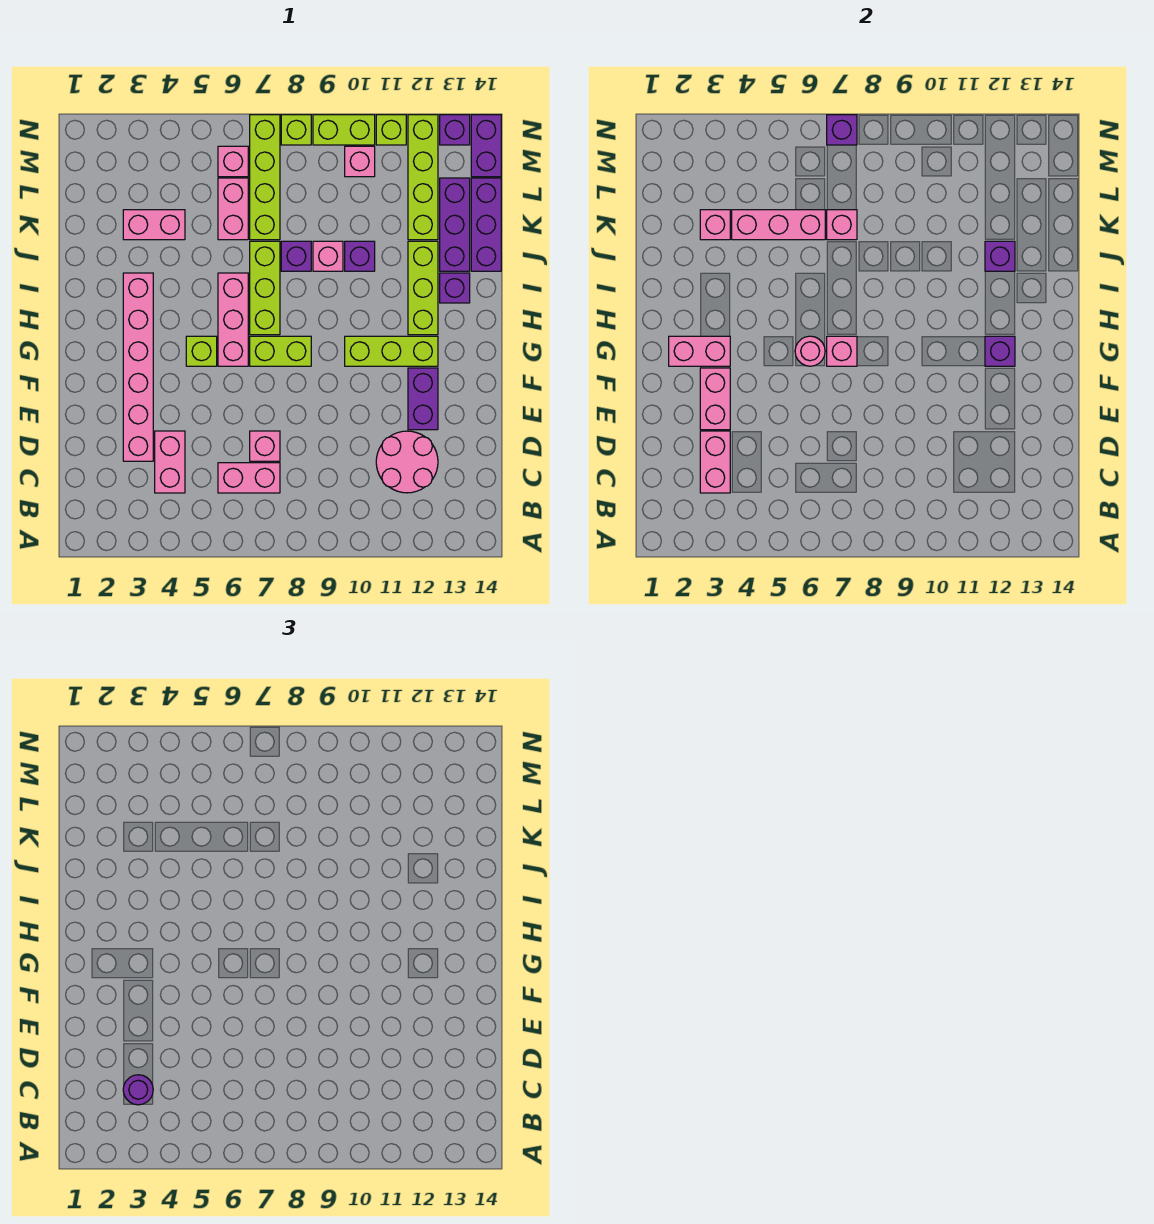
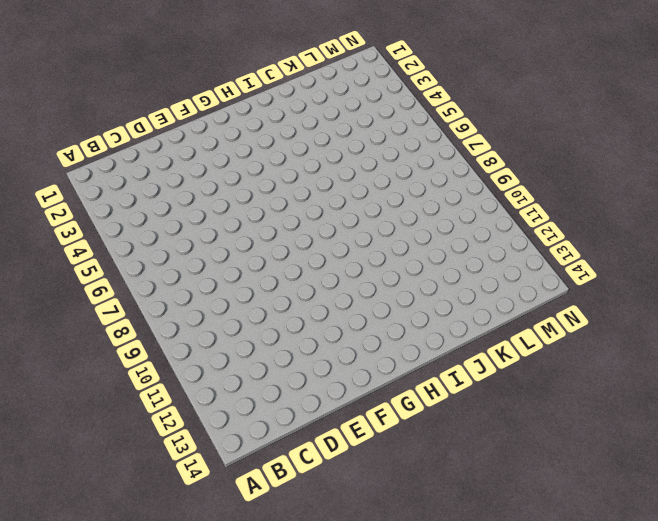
none -> pink 1x2 brick [155,431,185,493]
none -> pink 1x2 brick [218,463,280,493]
none -> pink 2x2 round brick [376,431,438,493]
none -> pink 1x6 brick [123,273,153,461]

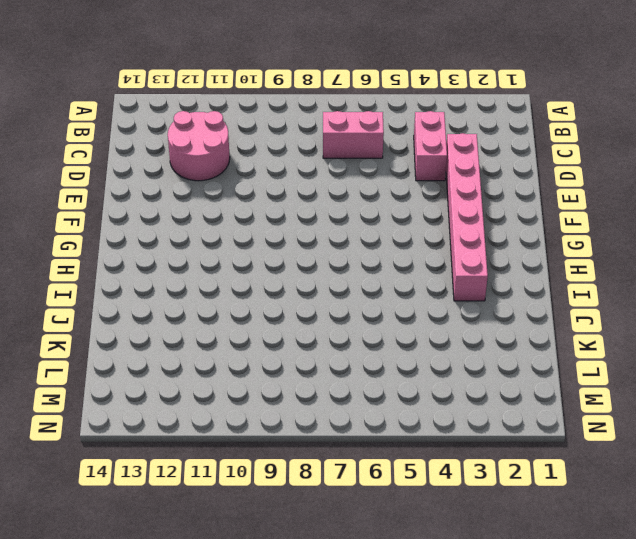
none -> pink 1x1 brick [250,431,280,461]
none -> purple 1x2 brick [408,368,438,430]
none -> lime 1x1 brick [186,336,217,366]
none -> pink 1x3 brick [218,273,248,366]

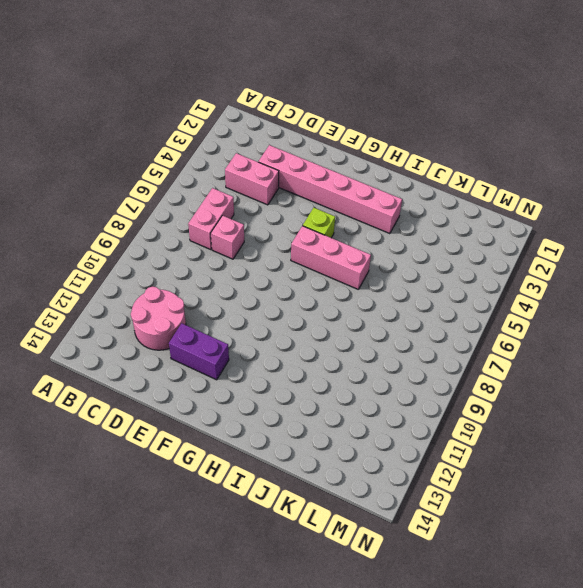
none -> lime 1x2 brick [250,336,311,366]
none -> lime 1x3 brick [345,336,438,366]
none -> lime 1x3 brick [250,241,280,335]
none -> lime 1x3 brick [408,241,438,335]

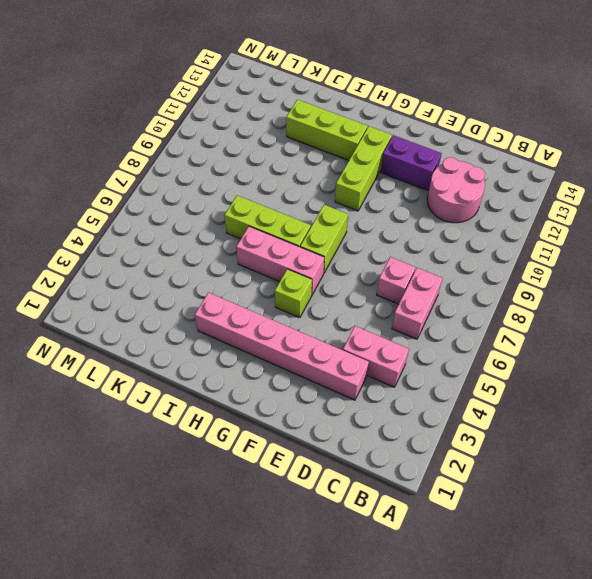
none -> purple 1x1 brick [440,273,470,303]
none -> purple 1x1 brick [281,241,311,271]
none -> pink 1x1 brick [313,241,343,271]
none -> purple 1x1 brick [345,241,375,271]

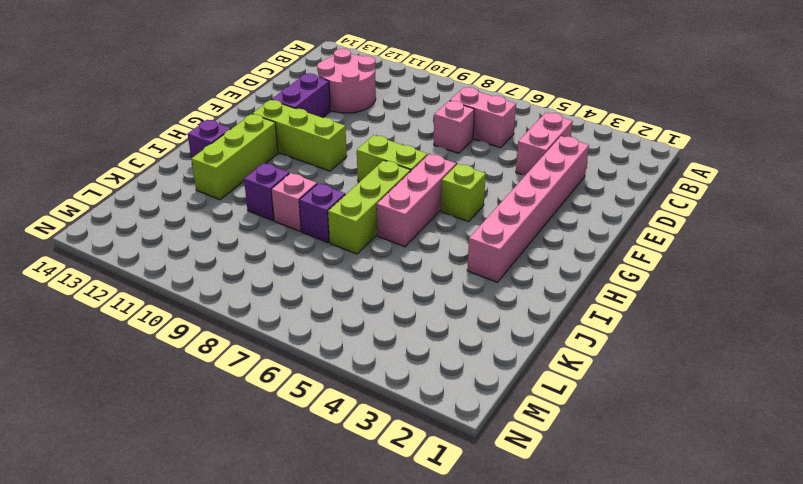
none -> purple 1x3 brick [440,178,470,271]
none -> purple 1x3 brick [471,178,501,271]
none -> pink 1x2 brick [123,210,185,240]
none -> pink 1x2 brick [218,178,248,240]

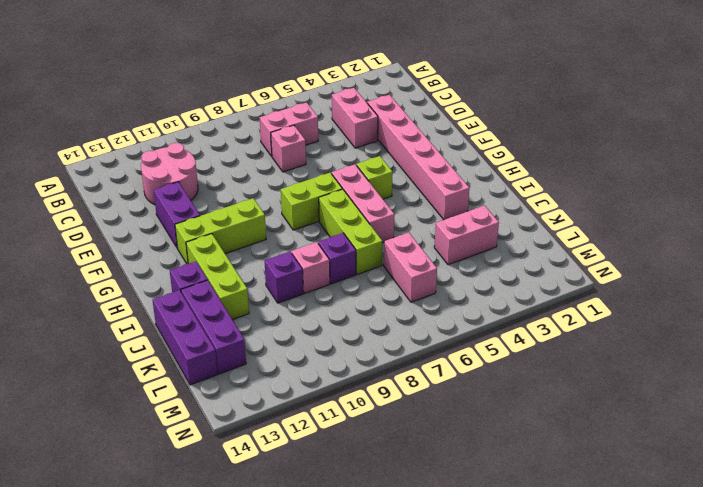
none -> lime 1x4 brick [250,115,280,240]
none -> lime 1x4 brick [408,115,438,240]
none -> pink 1x1 brick [218,146,248,177]
none -> pink 1x1 brick [345,146,375,177]

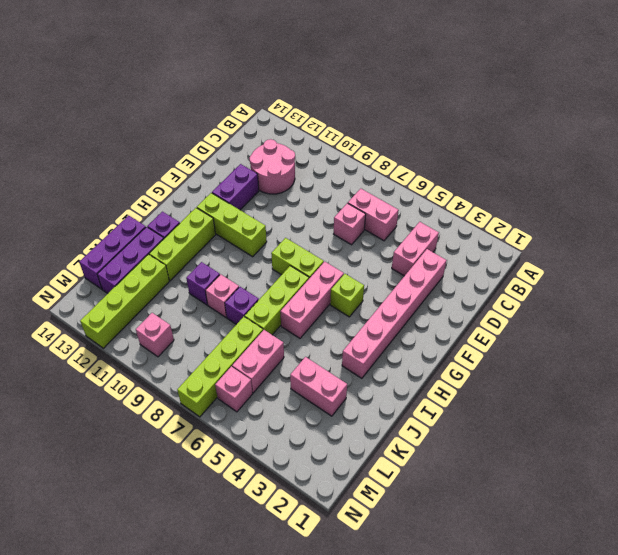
none -> purple 1x2 brick [471,115,501,177]
none -> lime 1x1 brick [281,115,311,145]
none -> lime 1x2 brick [313,115,375,145]
none -> lime 1x1 brick [376,115,406,145]

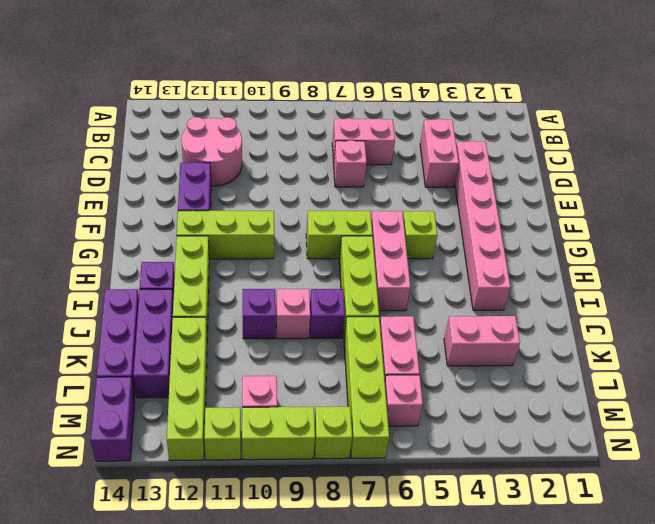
none -> purple 1x1 brick [440,115,470,145]
none -> pink 1x2 brick [700,431,730,493]
none -> pink 1x2 brick [700,368,730,430]
none -> pink 1x2 brick [669,336,730,366]

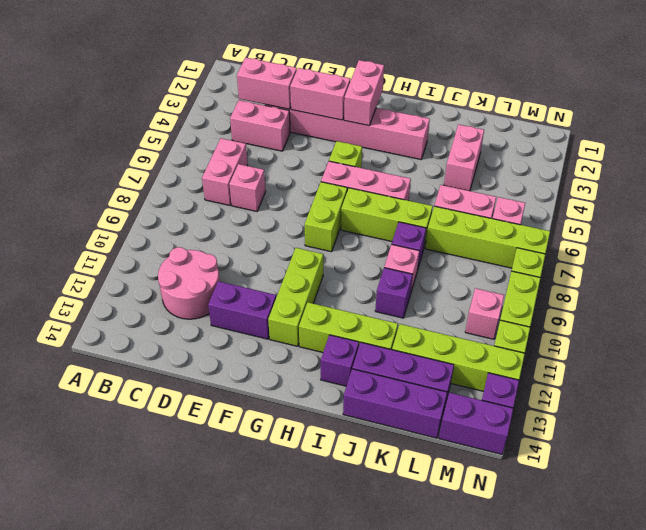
none -> pink 1x1 round brick [795,336,825,366]
none -> pink 1x1 brick [827,336,857,366]
none -> purple 1x1 brick [985,336,1015,366]
none -> purple 1x1 brick [985,241,1015,271]

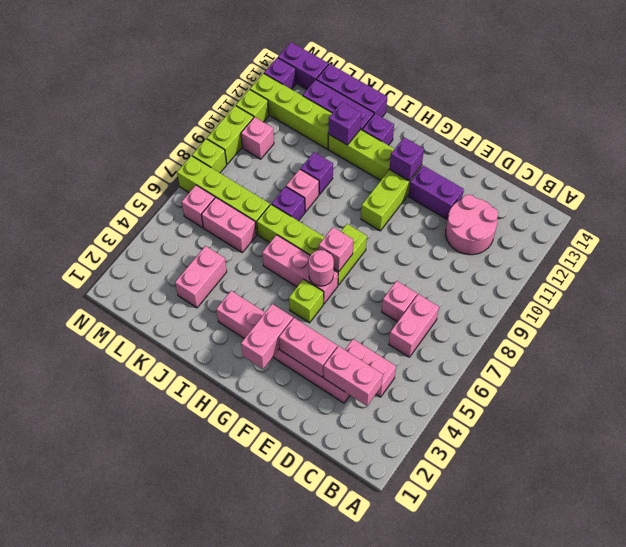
none -> pink 1x1 brick [700,210,730,240]
none -> pink 1x3 brick [732,210,825,240]
none -> pink 1x1 brick [827,210,857,240]
none -> purple 1x1 brick [827,115,857,145]

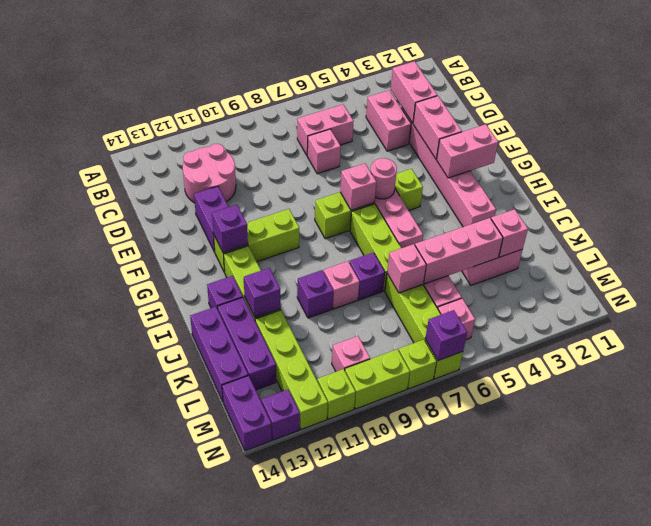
none -> purple 1x1 round brick [123,1075,153,1105]

